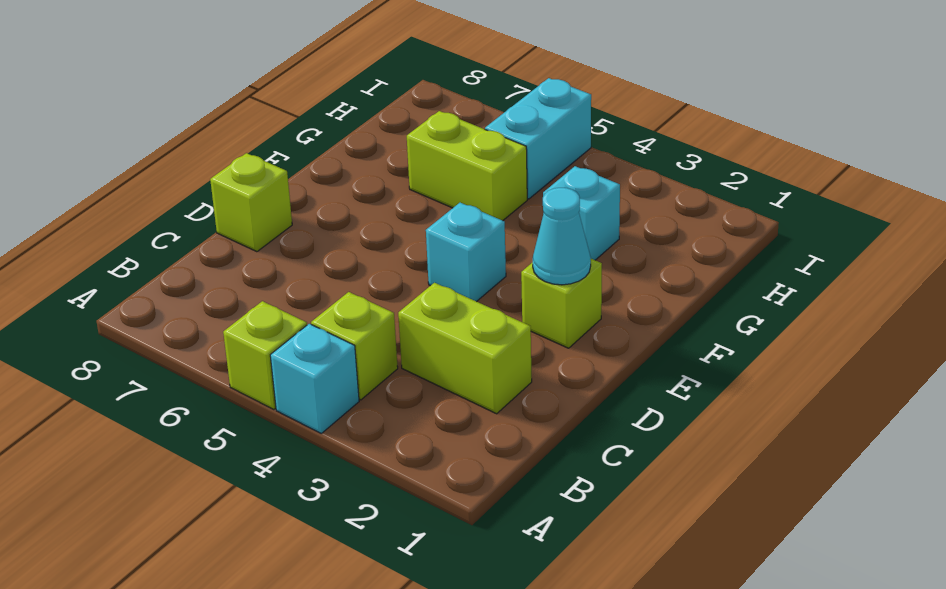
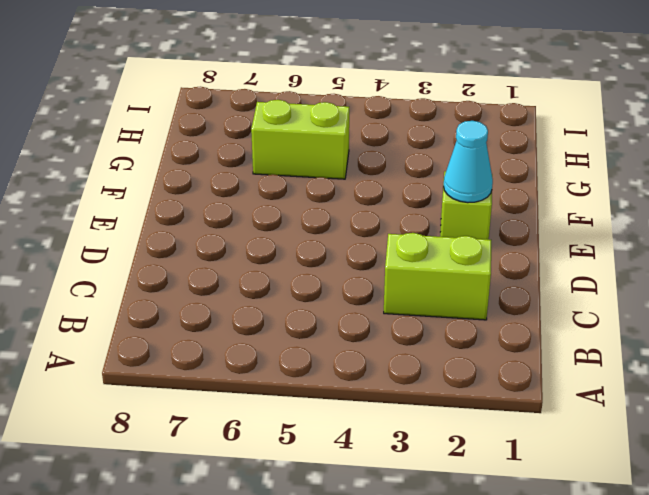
none -> cyan 1x1 brick [270,324,359,433]
none -> lime 1x1 brick [223,301,307,409]

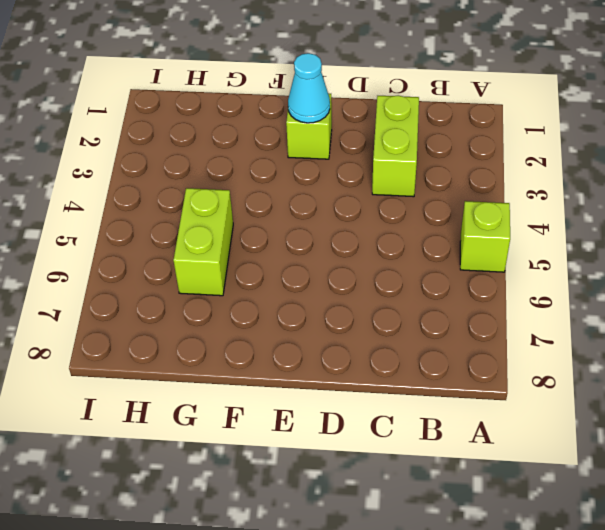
none -> cyan 1x1 brick [270,324,359,433]
none -> lime 1x1 brick [311,292,398,400]

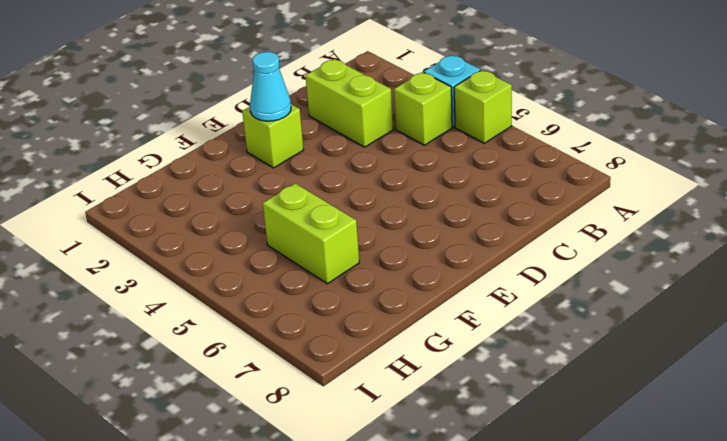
none -> lime 1x1 brick [210,153,292,252]
none -> cyan 1x1 brick [426,203,506,302]

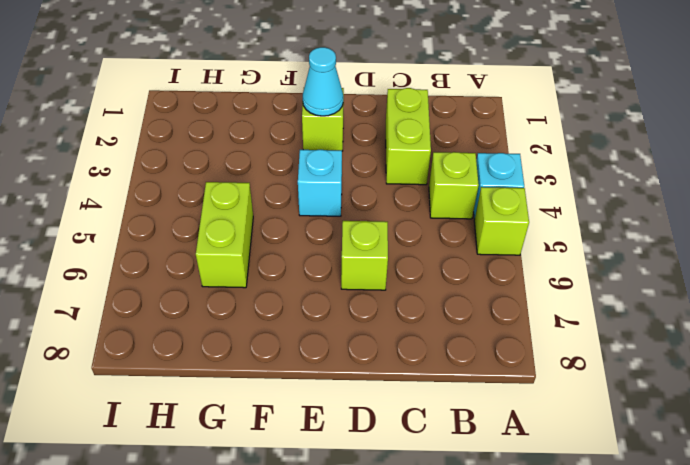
lime 1x1 brick [341,221,388,290] -> lime 1x1 brick moved to [210,153,292,252]
none -> cyan 1x1 brick [543,166,620,260]
none -> cyan 1x2 brick [485,78,591,199]

